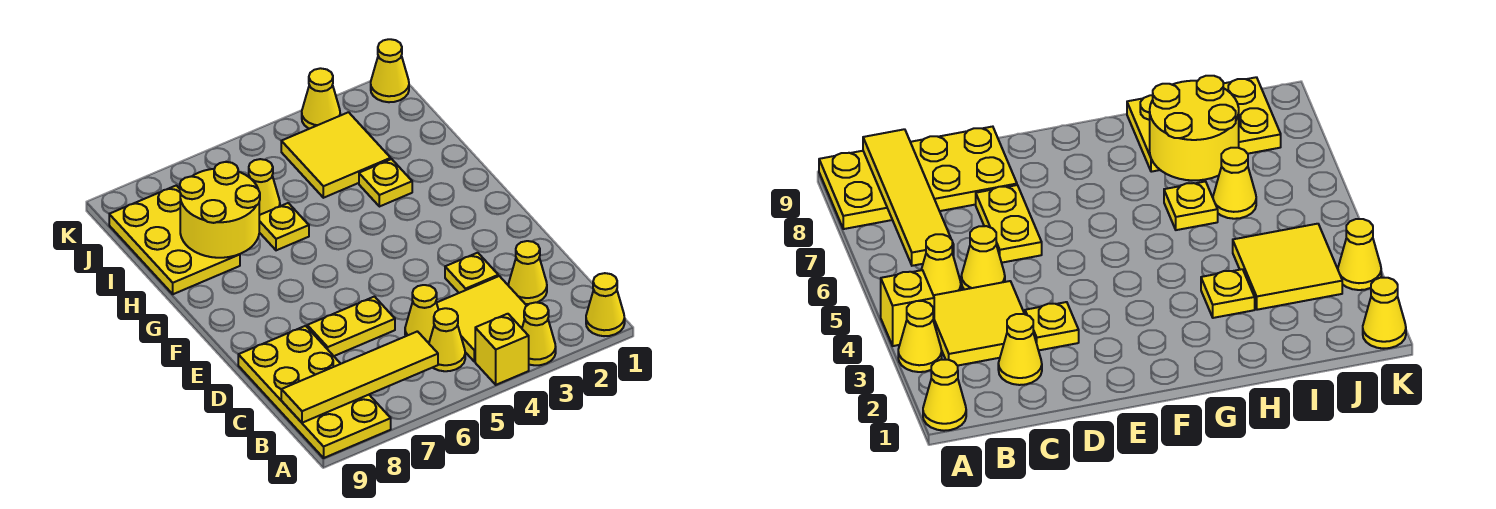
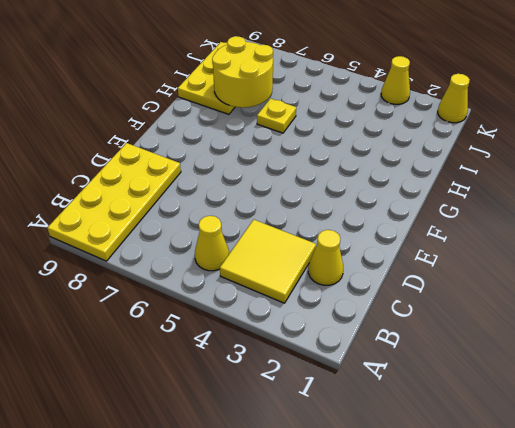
none -> yellow 1x1 cone [586,273,625,336]
none -> yellow 1x1 cone [522,302,556,365]
none -> yellow 1x1 brick [475,314,529,385]

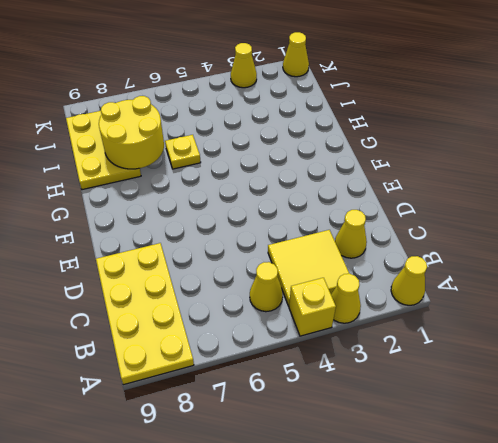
none -> yellow 1x1 cone [405,285,438,343]
none -> yellow 1x1 plate [445,253,498,293]
none -> yellow 1x2 plate [307,297,395,356]

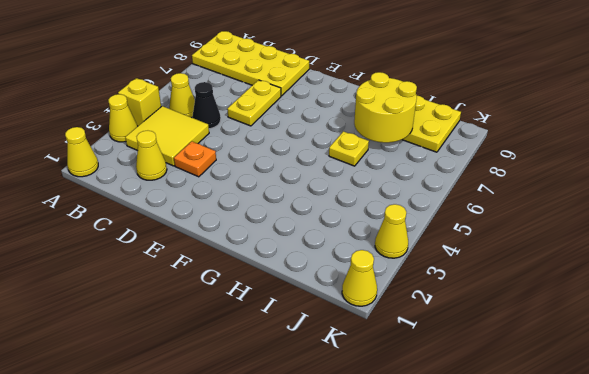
black 1x1 cone [193,82,221,129] -> yellow 1x1 cone [405,285,438,343]
orange 1x1 plate [174,141,216,177] -> yellow 1x1 plate [445,253,498,293]
none -> yellow 1x1 plate [359,159,412,207]
none -> yellow 2x2 tile [281,112,391,198]
none -> yellow 1x1 cone [249,159,280,215]

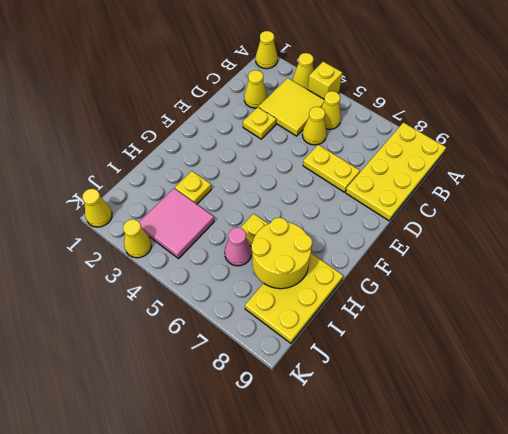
pink 2x2 tile [139,189,214,259] -> yellow 2x2 tile [281,112,391,198]
pink 1x1 cone [225,227,251,266] -> yellow 1x1 cone [249,159,280,215]
none -> yellow 1x4 tile [281,331,438,423]

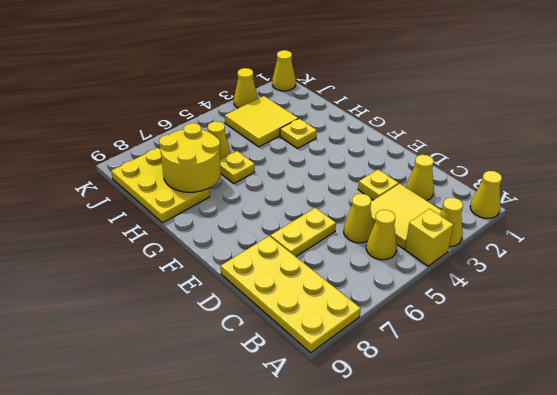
none -> yellow 1x4 tile [281,331,438,423]

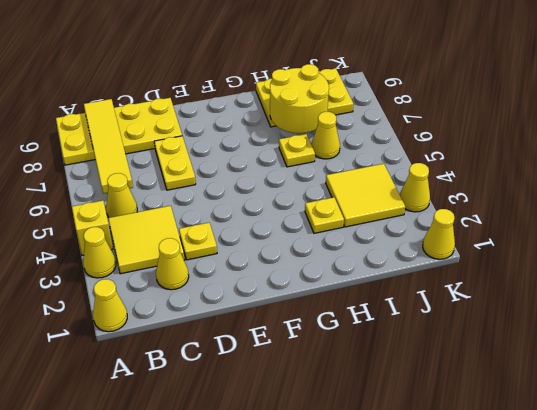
none -> yellow 1x1 cone [405,285,438,343]

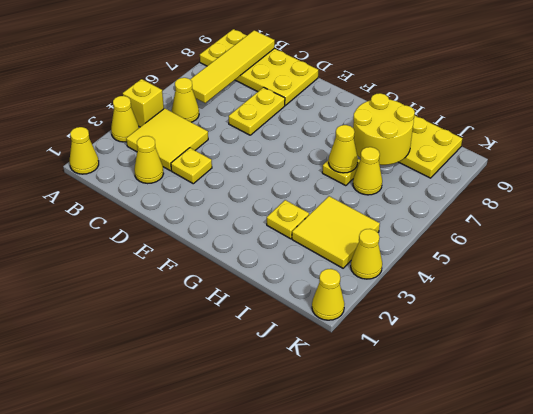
yellow 1x1 cone [329,125,358,173] -> yellow 1x1 cone moved to [405,285,438,343]

